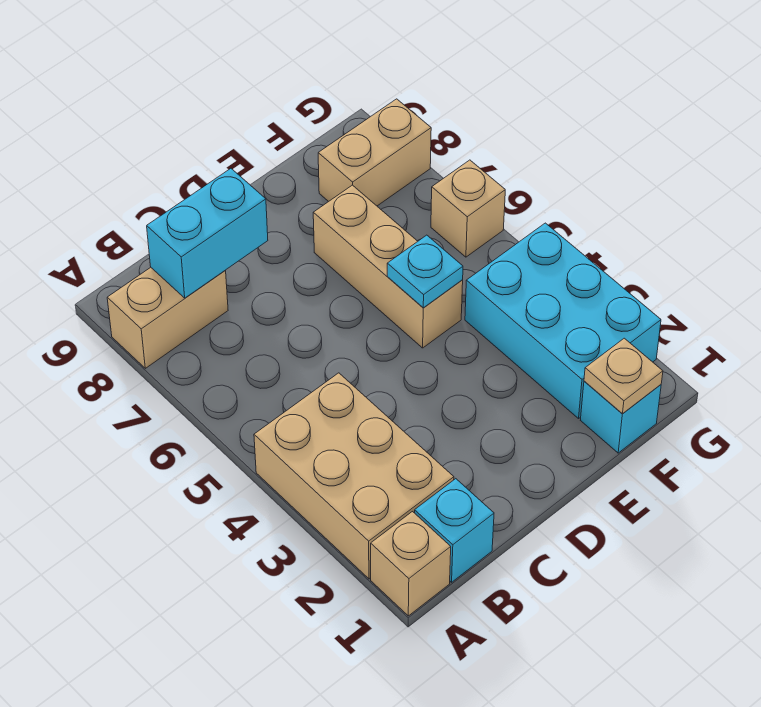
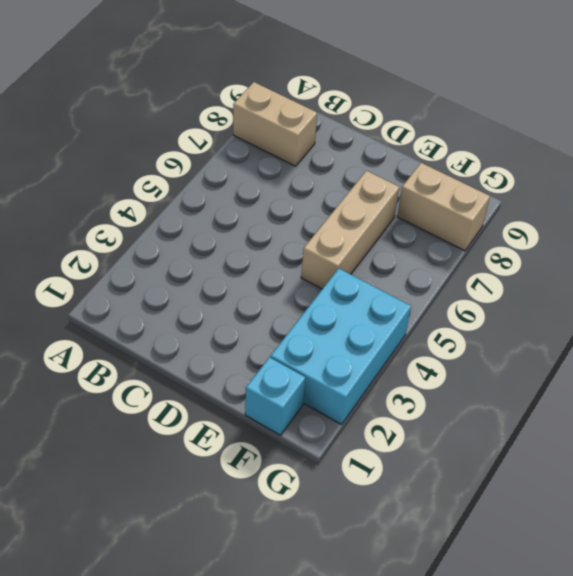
none -> tan 1x1 brick [371,512,451,616]
none -> tan 2x3 brick [254,373,454,579]
none -> cyan 1x1 brick [415,479,494,582]

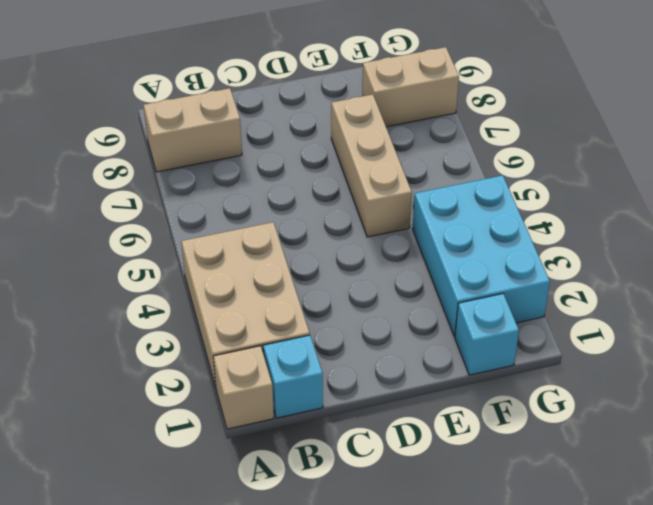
none -> tan 1x1 brick [431,160,505,257]
none -> cyan 1x2 brick [147,169,268,298]
none -> cyan 1x1 plate [387,235,463,308]

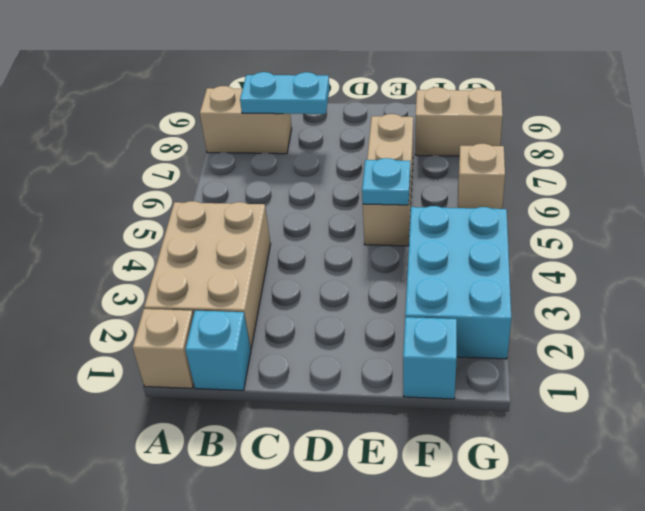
cyan 1x2 plate [240,72,330,114] -> cyan 1x2 brick [147,169,268,298]
none -> tan 1x1 plate [584,338,663,414]

